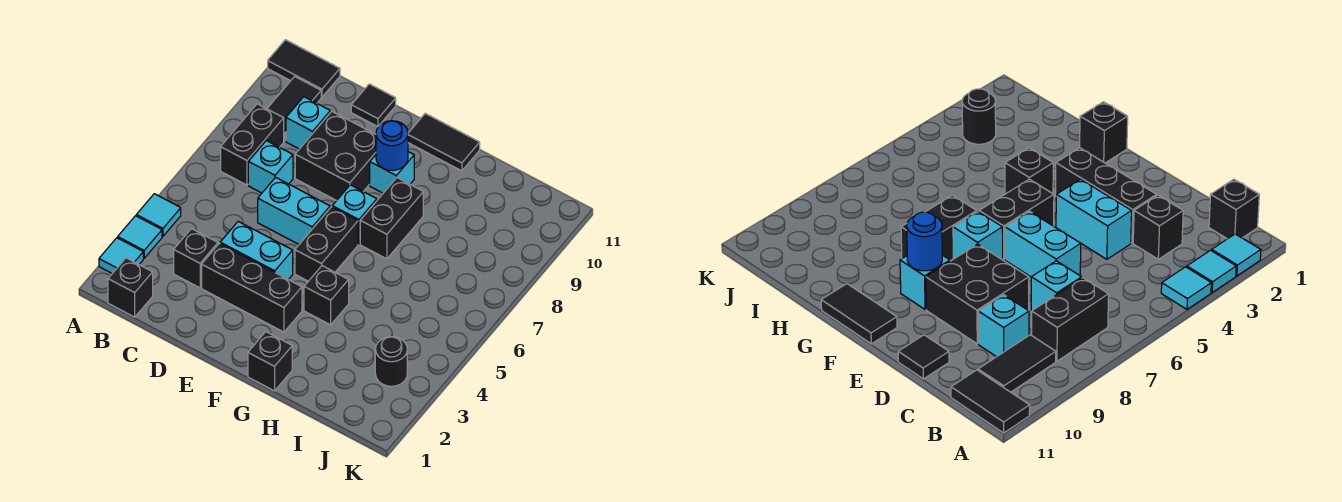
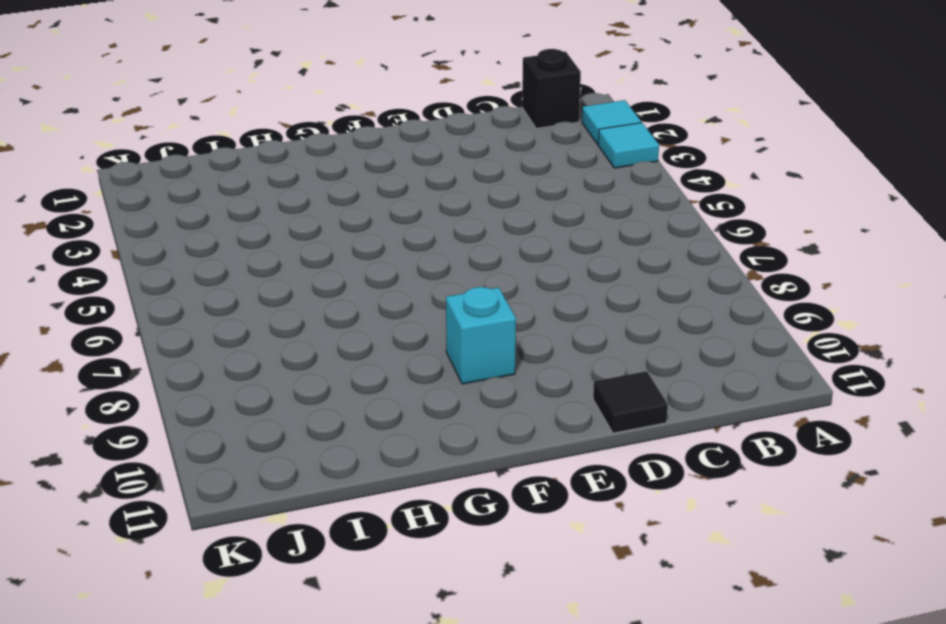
none -> cyan 1x1 tile [136,194,181,236]
none -> black 1x2 tile [268,40,340,97]
none -> black 1x2 brick [221,104,284,185]

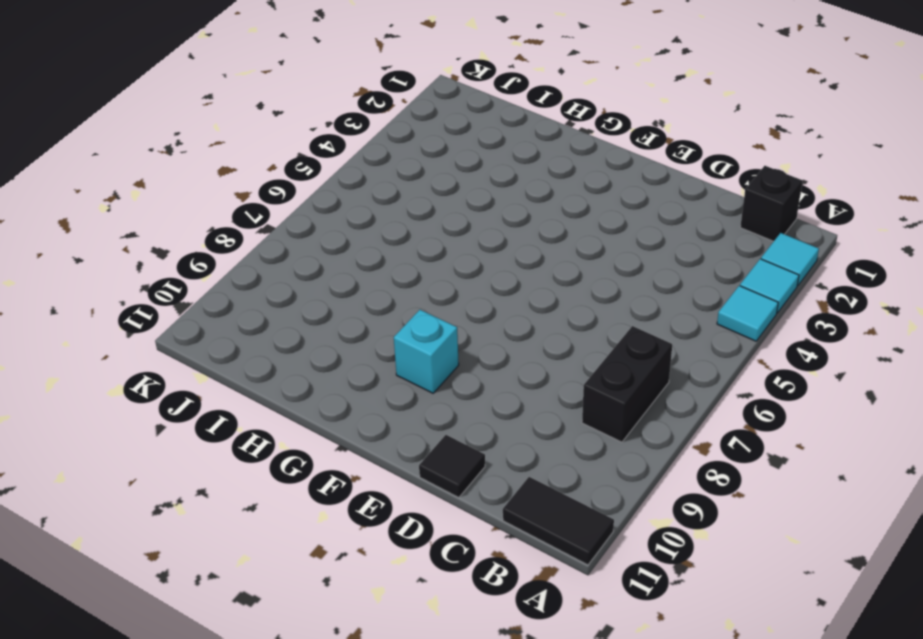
none -> black 1x2 tile [267,76,321,141]
none -> black 1x1 brick [174,229,218,288]
none -> cyan 1x1 brick [248,141,293,193]

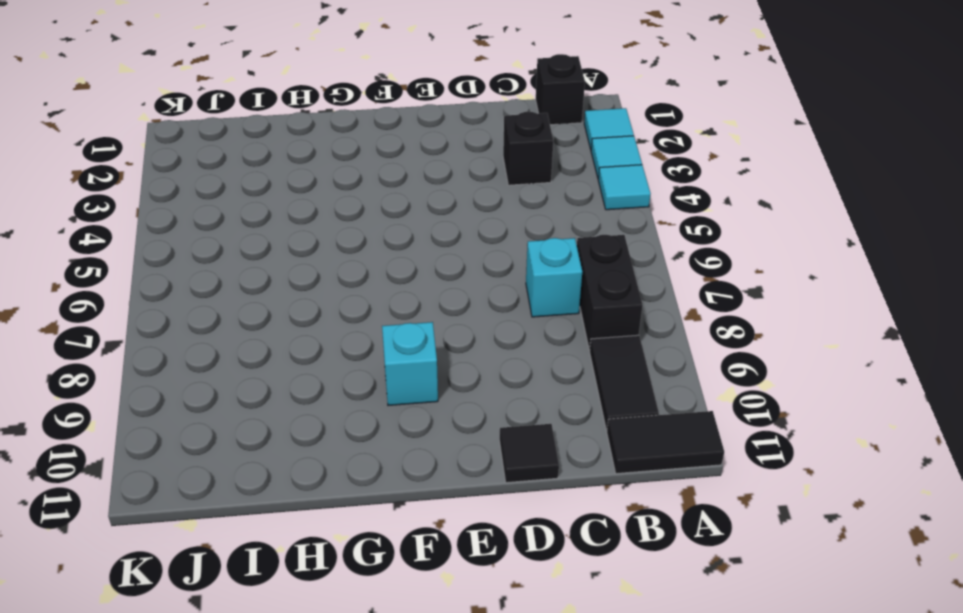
none -> cyan 1x1 brick [286,97,330,149]
none -> black 1x3 brick [202,243,302,332]
none -> cyan 1x2 brick [220,221,293,280]

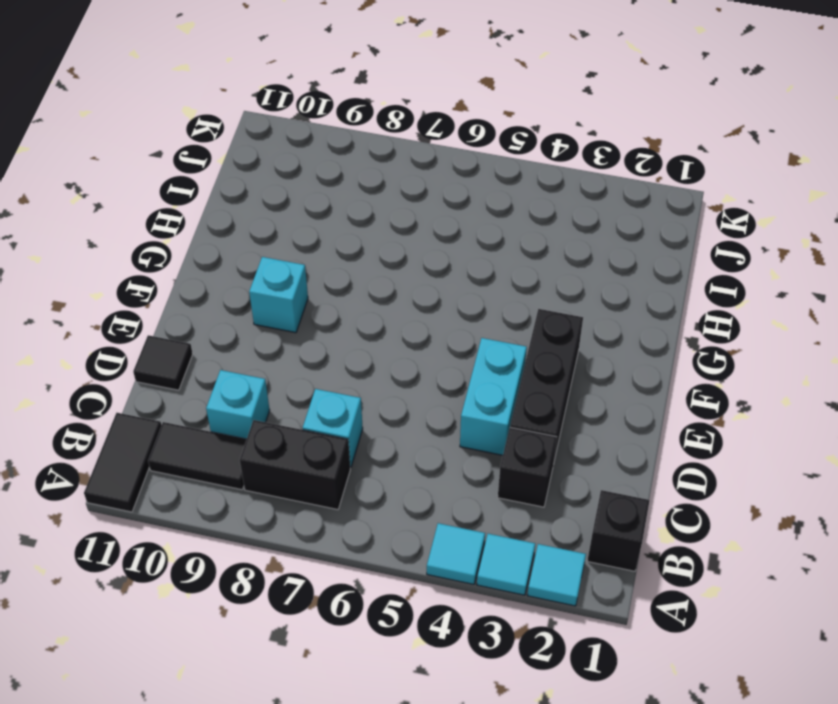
none -> cyan 1x2 brick [258,177,330,244]
none -> black 2x2 brick [295,112,376,201]
none -> black 1x2 brick [295,207,358,281]

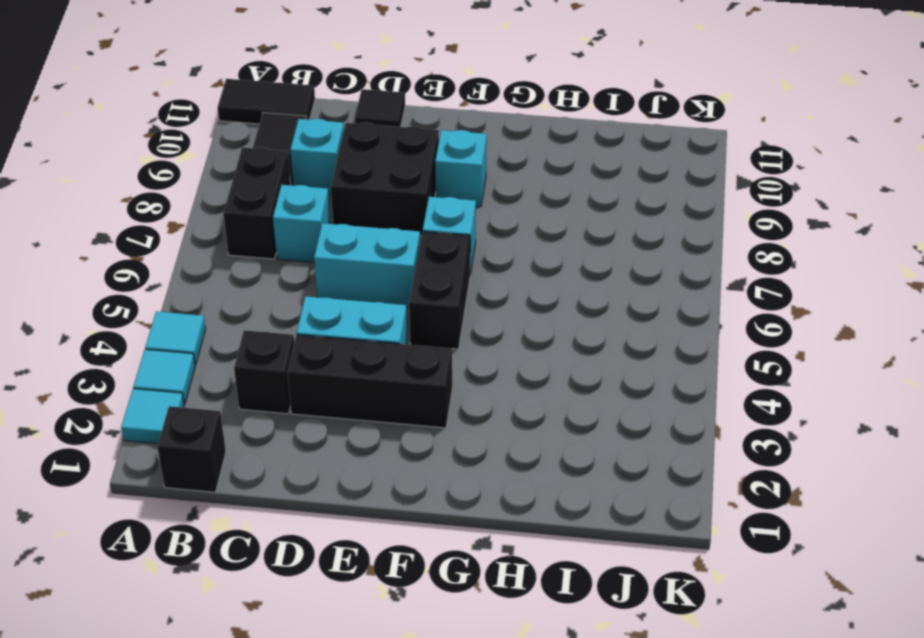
none -> black 1x2 tile [408,113,480,171]
none -> black 1x1 brick [248,332,292,391]
none -> black 1x1 brick [304,266,349,325]

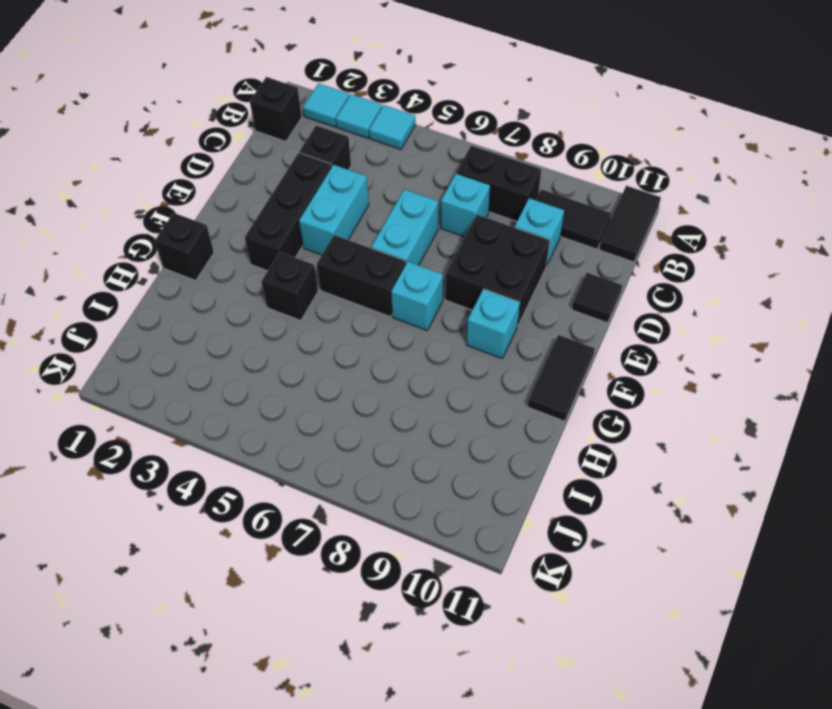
none -> black 1x2 brick [360,178,423,259]
none -> black 1x1 round brick [375,337,407,386]
none -> blue 1x1 round brick [376,120,408,171]

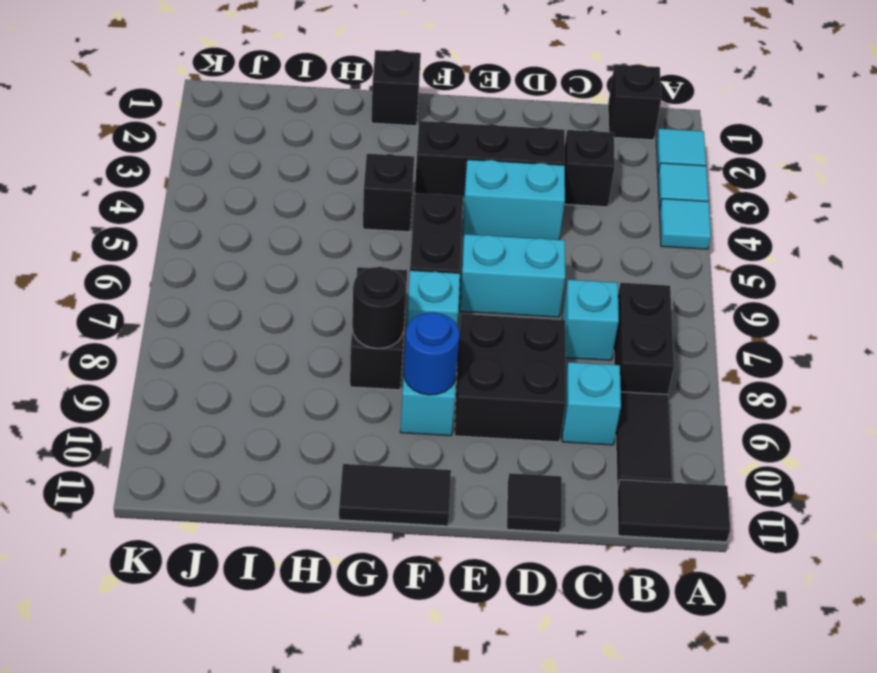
black 1x1 round brick [352,267,406,349] -> black 1x1 round brick moved to [375,337,407,386]

